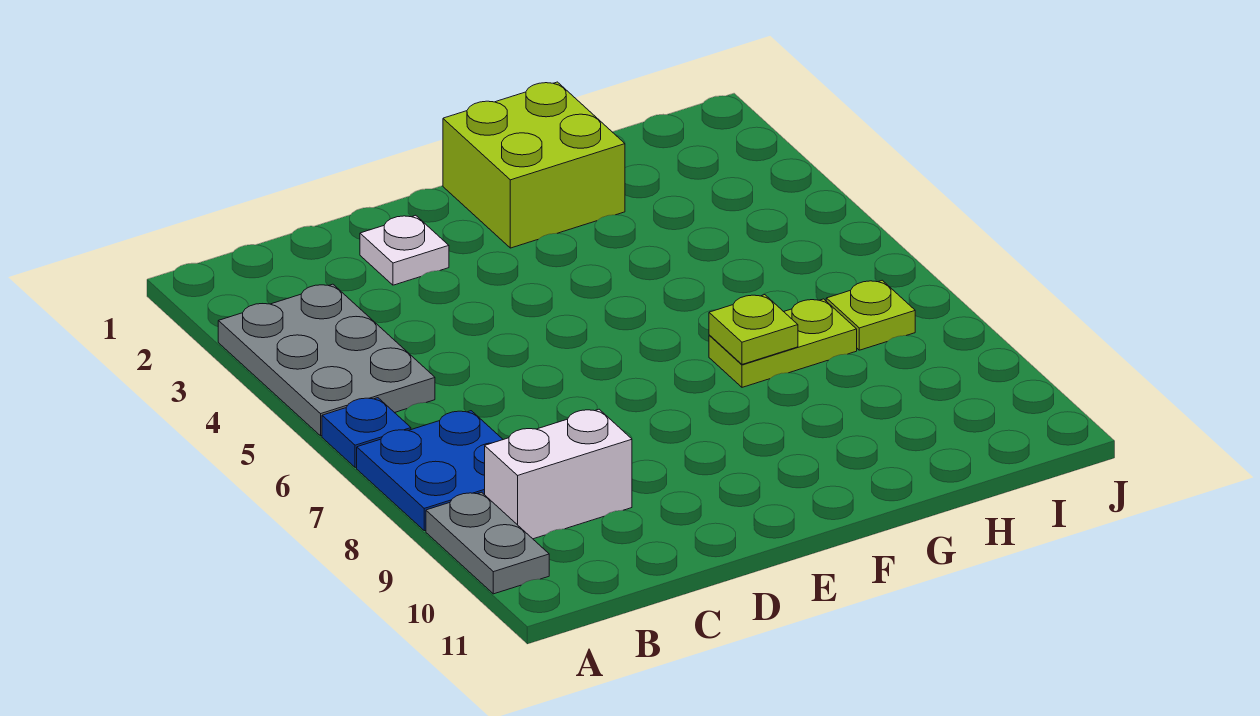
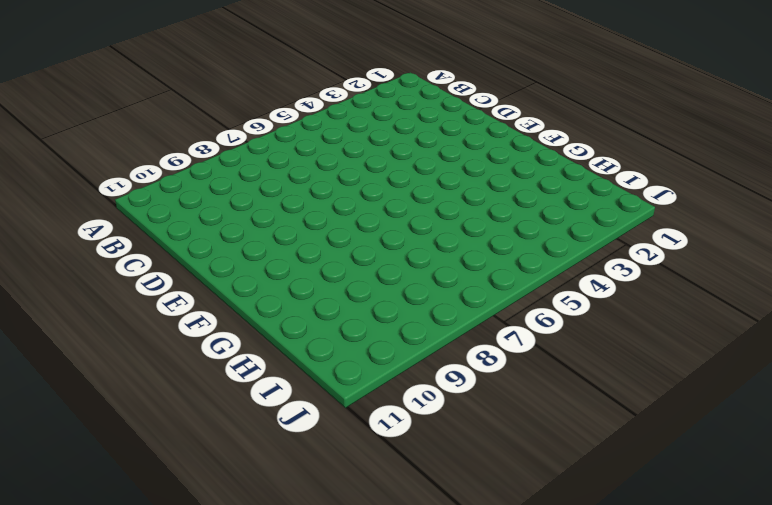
none -> grey 2x3 plate [218,284,435,436]
none -> blue 1x1 plate [322,398,411,468]

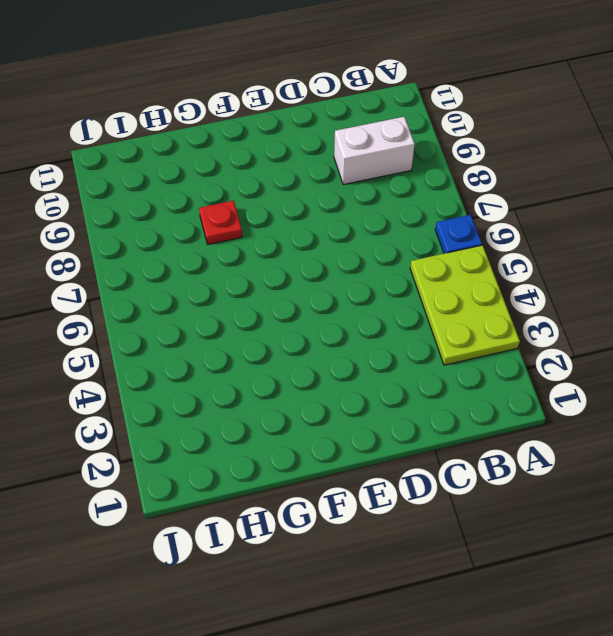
lime 2x3 plate [410,245,520,365] -> grey 2x3 plate [218,284,435,436]
red 1x1 plate [199,201,242,244] -> none
none -> blue 2x2 plate [357,411,503,531]
none -> grey 1x2 plate [426,492,549,594]

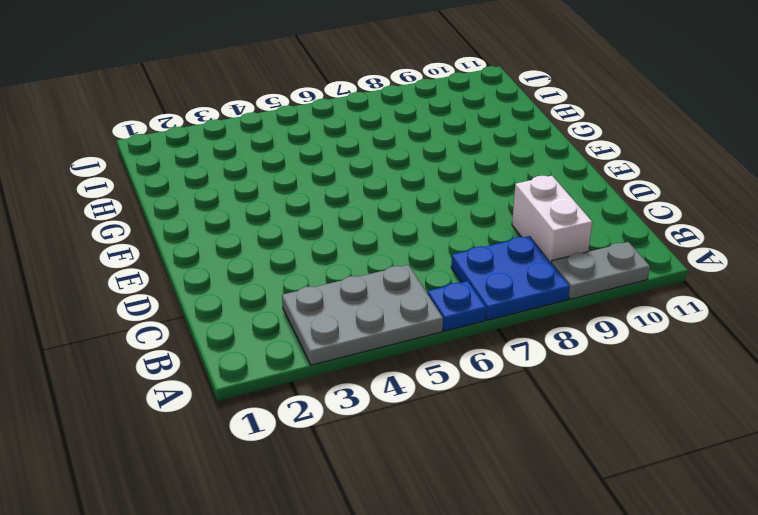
none -> white 1x1 plate [360,215,449,285]
none -> lime 2x2 brick [443,82,625,248]

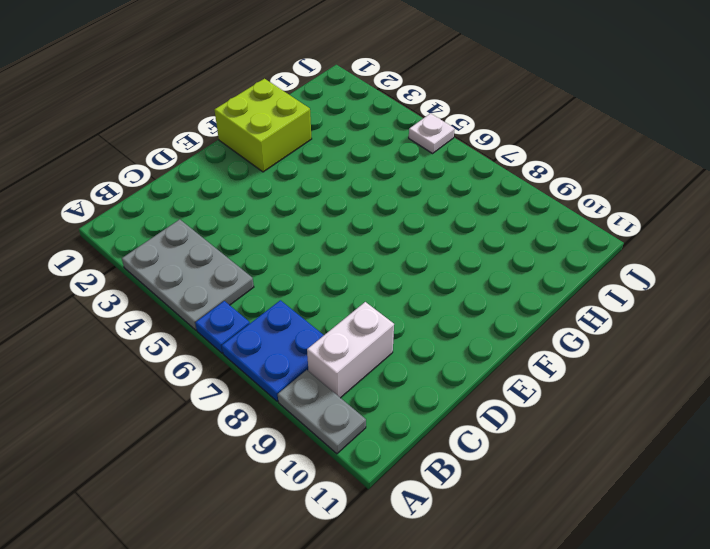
white 1x1 plate [409,114,455,153] -> white 1x1 plate moved to [360,215,449,285]
none -> lime 1x2 plate [709,299,857,387]
none -> lime 1x1 plate [826,280,915,350]

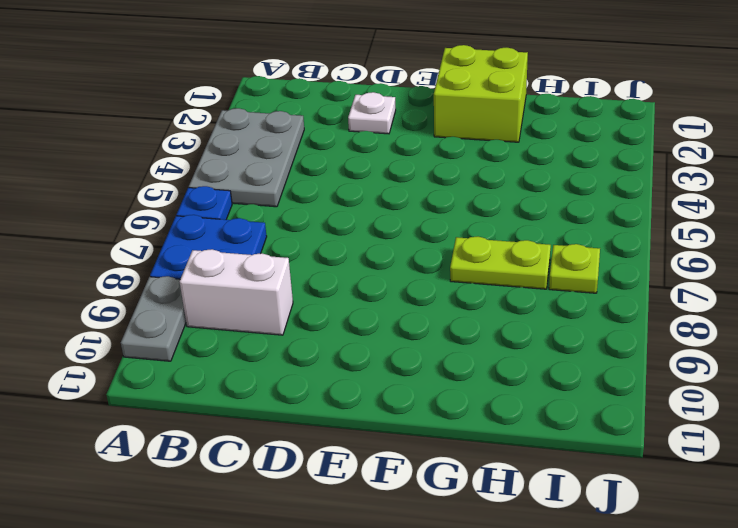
none -> lime 1x1 plate [709,295,798,364]

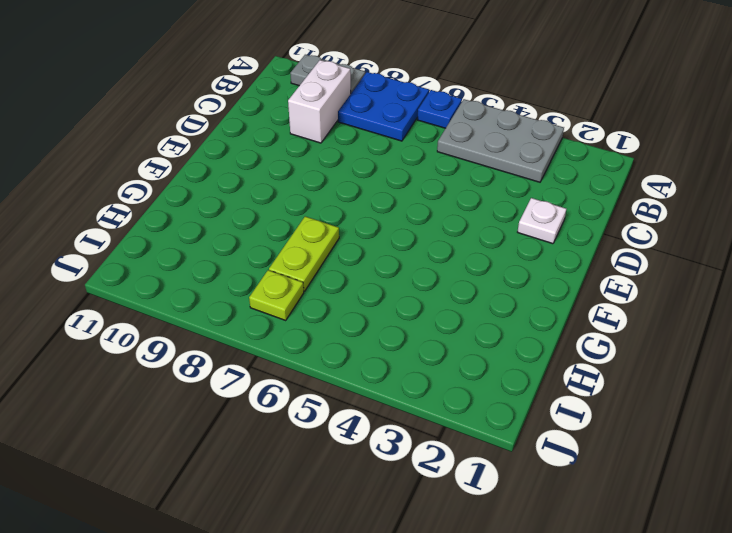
none -> lime 2x2 brick [443,82,625,248]
none -> lime 1x1 plate [709,295,798,364]

